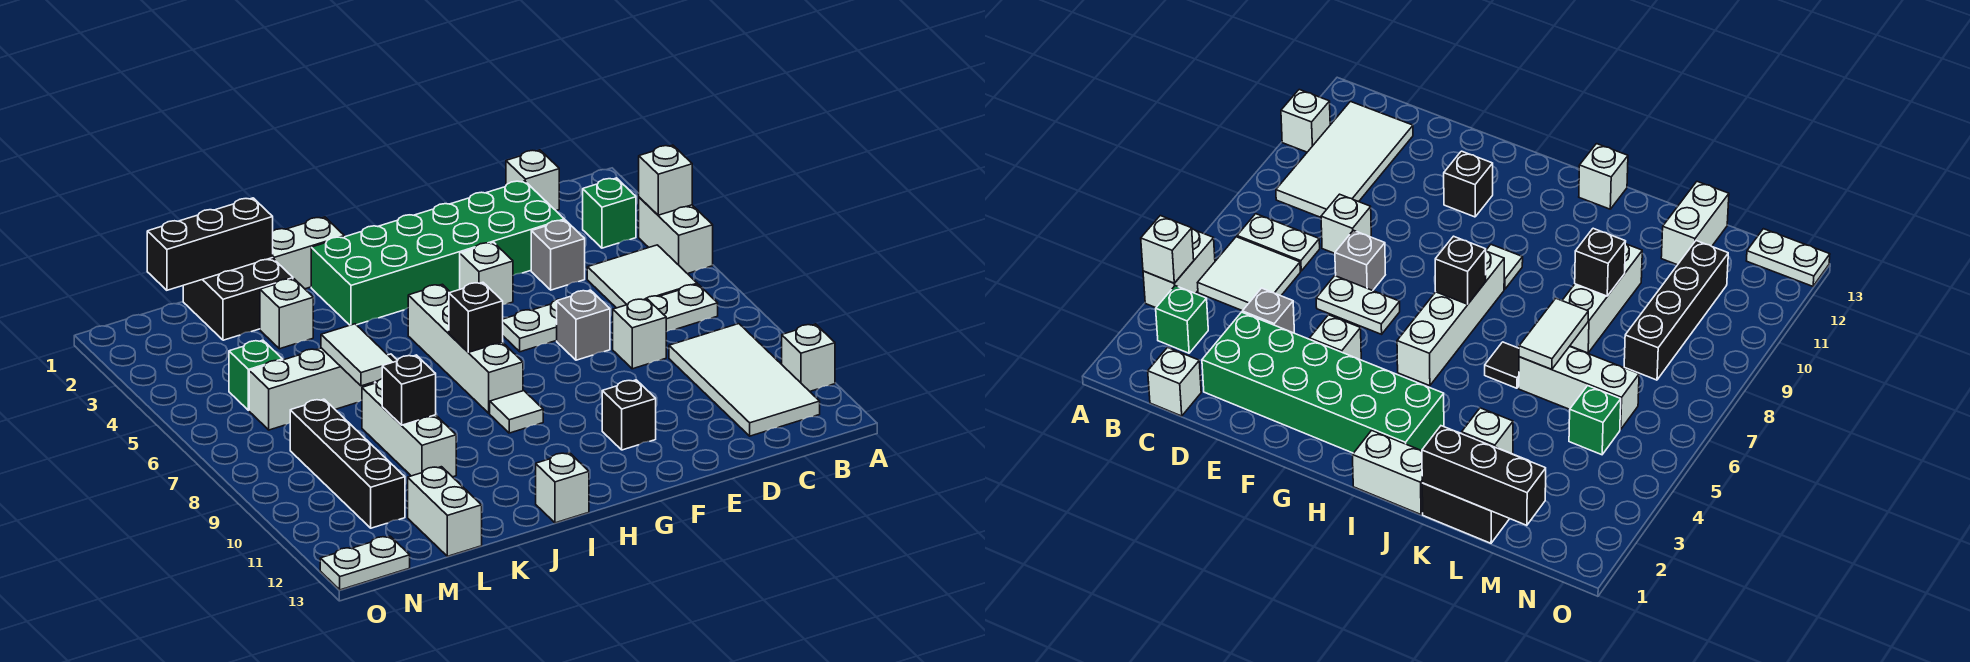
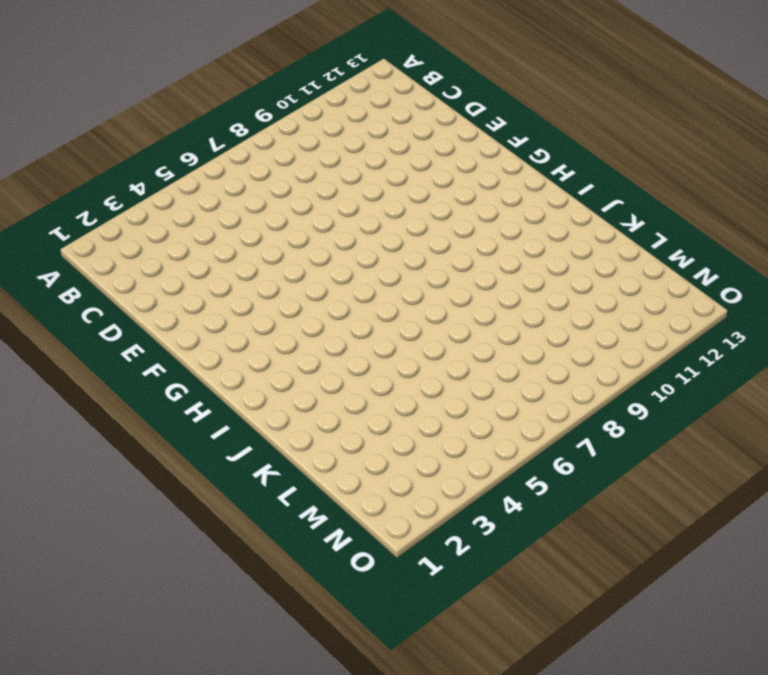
none -> white 1x2 brick [639,197,713,274]
none -> white 1x1 brick [782,324,835,391]
none -> green 1x1 brick [583,178,636,248]
none -> white 2x2 tile [587,245,697,308]

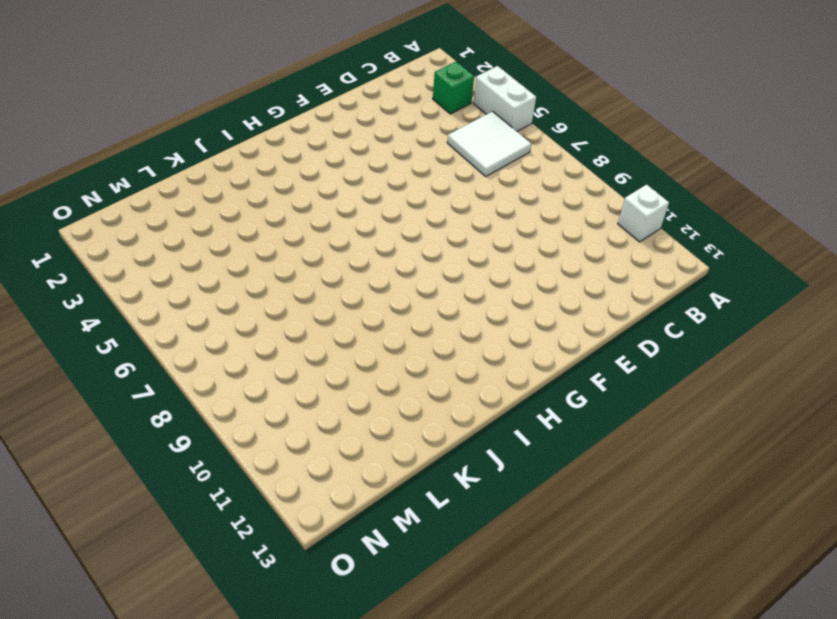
none -> white 1x2 plate [646,284,718,332]
none -> white 2x4 tile [669,324,820,436]
none -> white 1x1 brick [506,150,559,210]
none -> green 2x6 brick [311,181,564,325]

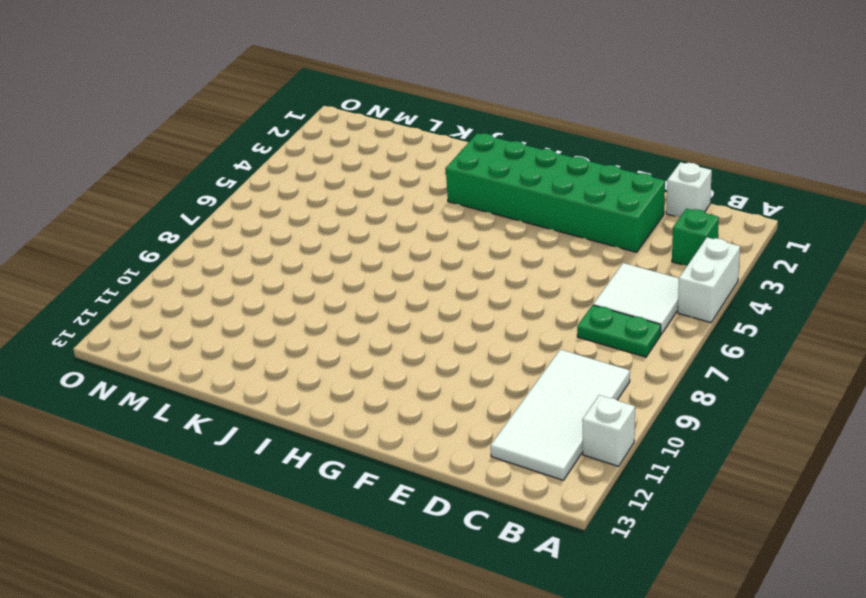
green 1x2 plate [577,305,661,357] -> white 1x2 plate [646,284,718,332]
none -> grey 1x1 brick [531,220,585,290]
none -> white 1x1 brick [613,299,666,369]
none -> white 1x2 plate [503,299,561,352]
none -> grey 1x1 brick [557,290,610,360]

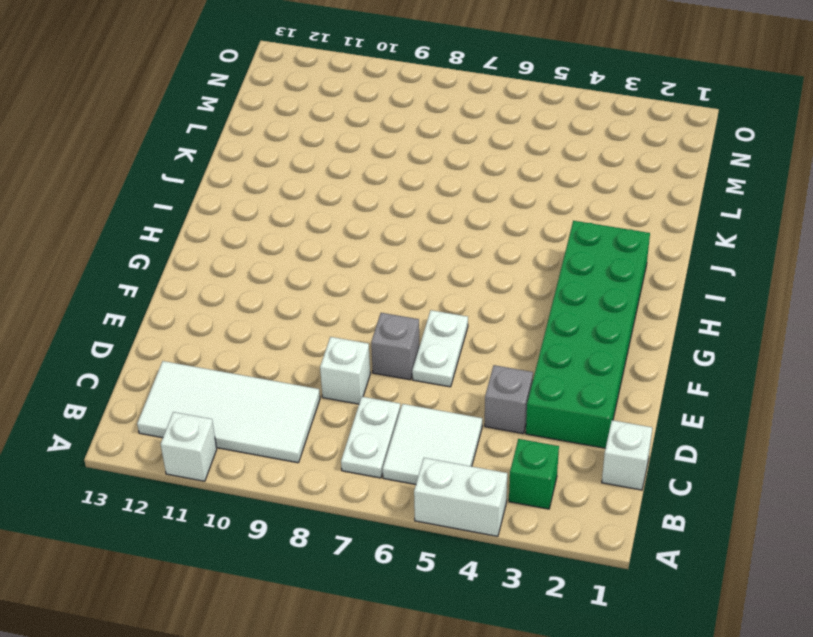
none -> white 1x1 brick [460,242,513,304]
none -> black 1x1 brick [602,380,656,450]
none -> white 1x4 brick [408,284,523,413]
none -> white 1x1 tile [490,391,543,433]

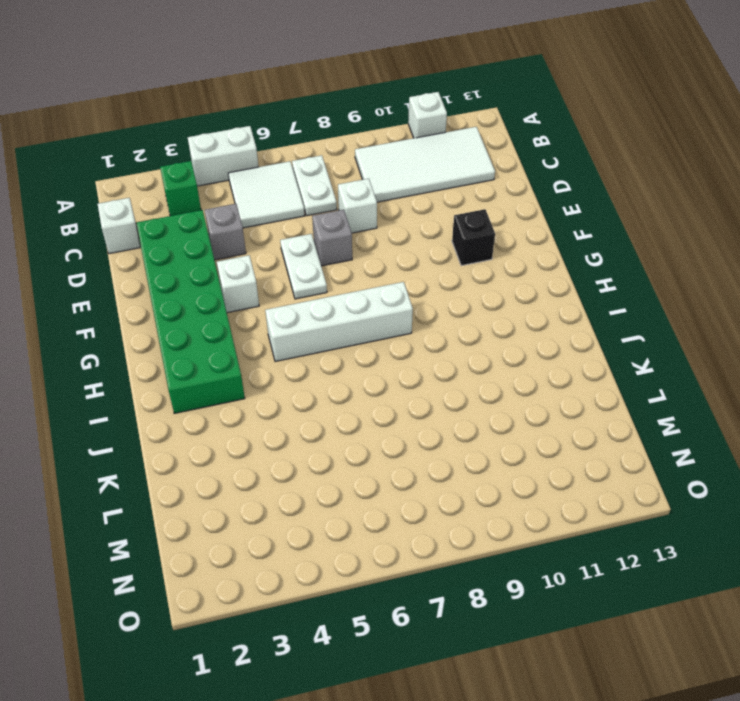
none -> white 1x1 tile [490,391,543,433]
none -> white 1x2 brick [273,217,344,289]
none -> white 1x1 brick [536,453,589,523]
none -> black 1x1 tile [1485,342,1519,388]

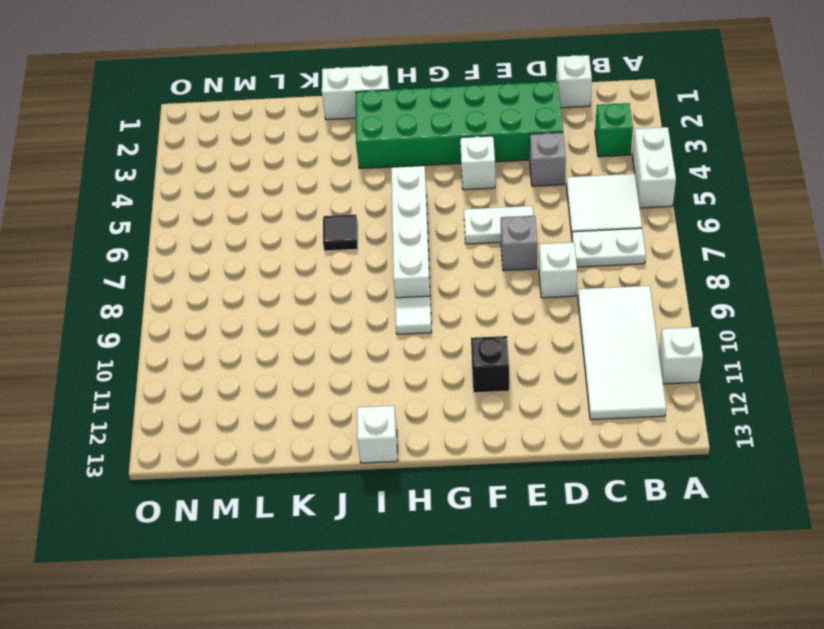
none -> black 2x2 brick [183,258,293,340]
none -> white 1x1 brick [260,279,313,349]
none -> white 1x3 brick [249,348,375,430]
none -> white 1x3 brick [362,379,456,477]

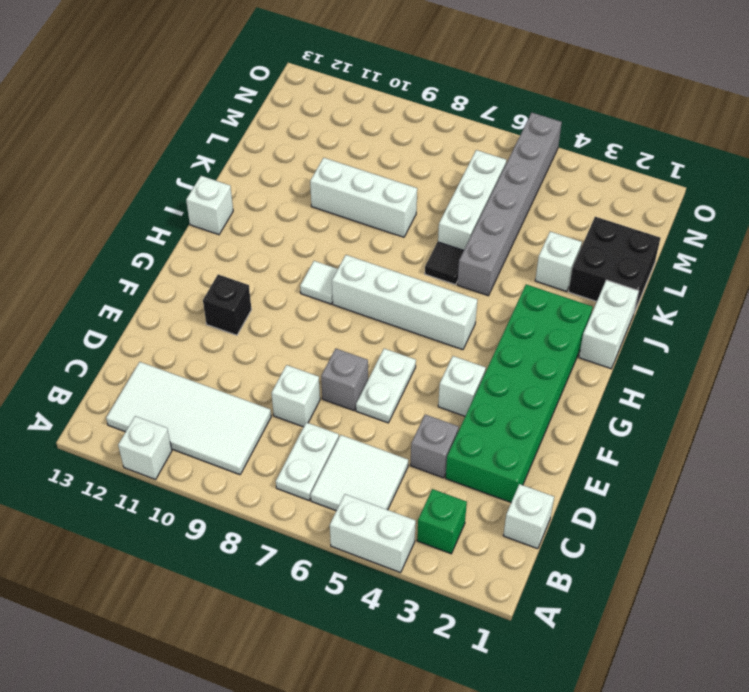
grey 1x6 brick [457,113,562,296] -> green 1x1 brick [229,340,283,410]
none -> white 1x2 brick [408,467,482,556]
none -> black 1x4 brick [290,399,405,528]
none -> white 1x2 plate [320,536,410,590]
none -> white 1x1 brick [639,145,692,215]

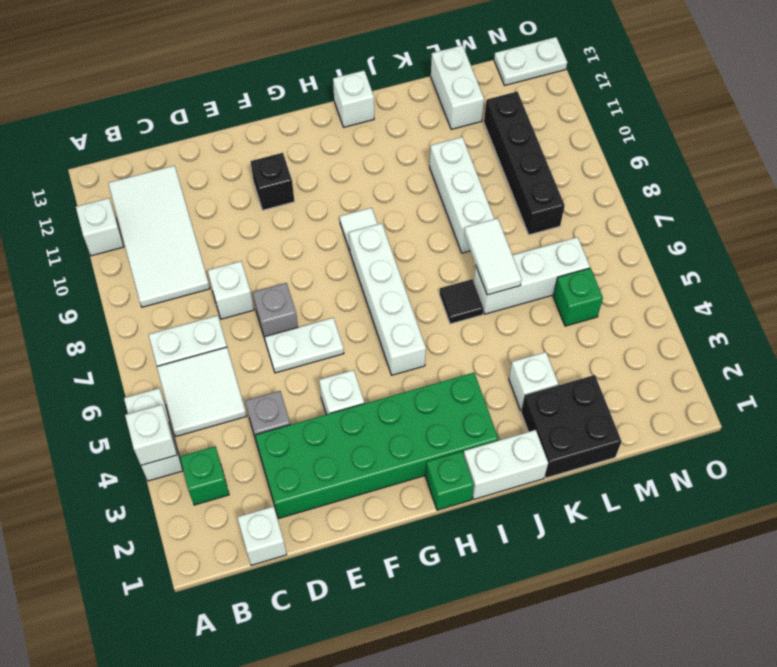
green 1x1 brick [426,452,474,510] -> none
none -> black 1x1 brick [449,282,503,352]
none -> black 1x3 brick [147,198,273,290]
none -> black 1x1 brick [382,355,436,425]

